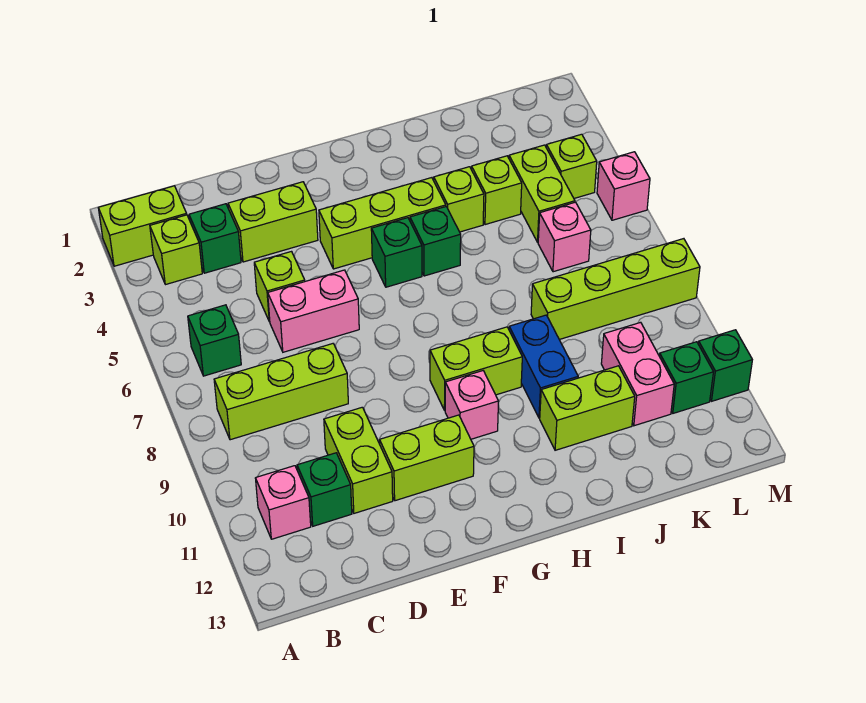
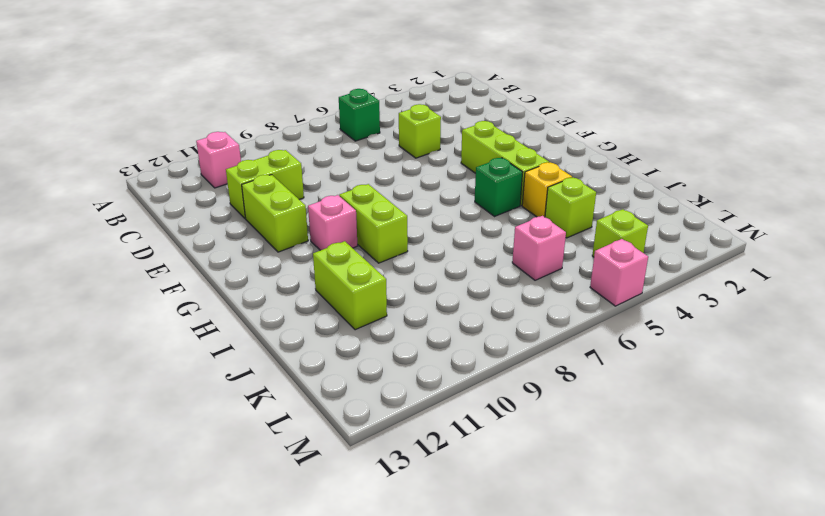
yellow 1x1 brick [522,162,572,217] -> lime 1x1 brick [434,167,484,232]
none -> lime 1x2 brick [99,186,187,266]
none -> lime 1x1 brick [150,215,202,285]
none -> lime 1x3 brick [214,344,348,440]

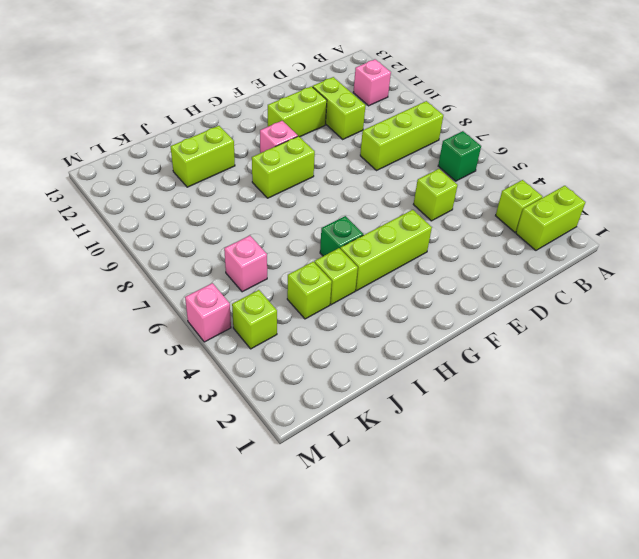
none -> green 1x1 brick [189,204,241,273]
none -> green 1x1 brick [297,453,352,526]
none -> lime 1x2 brick [228,182,318,262]

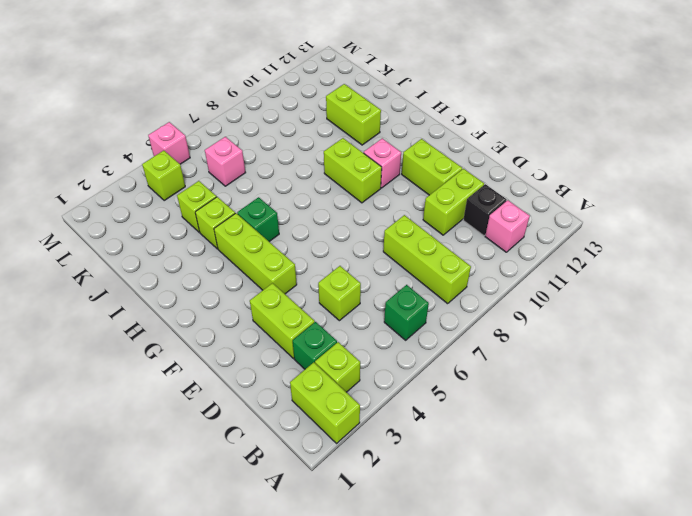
black 1x1 brick [463,184,507,236] -> green 1x1 brick [297,453,352,526]
none -> pink 1x2 brick [268,270,359,352]
none -> green 1x1 brick [371,218,422,287]
none -> blue 1x2 brick [509,315,578,418]

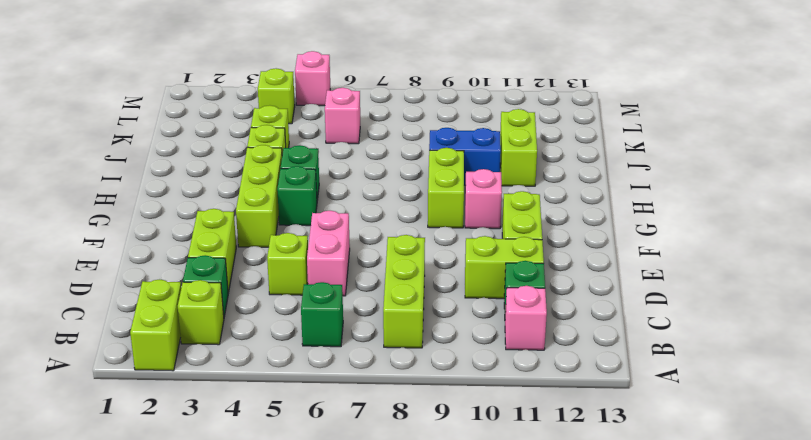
none -> lime 1x4 brick [531,239,700,340]
none -> lime 1x2 brick [509,145,575,242]
none -> pink 1x2 brick [601,322,674,426]

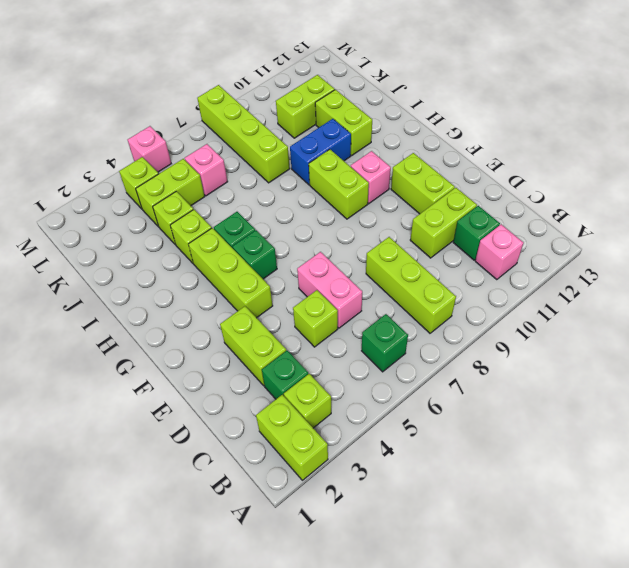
lime 1x2 brick [276,75,335,138] -> pink 1x2 brick [601,322,674,426]
none -> green 1x1 brick [659,342,713,413]
none -> green 1x1 brick [698,330,752,401]

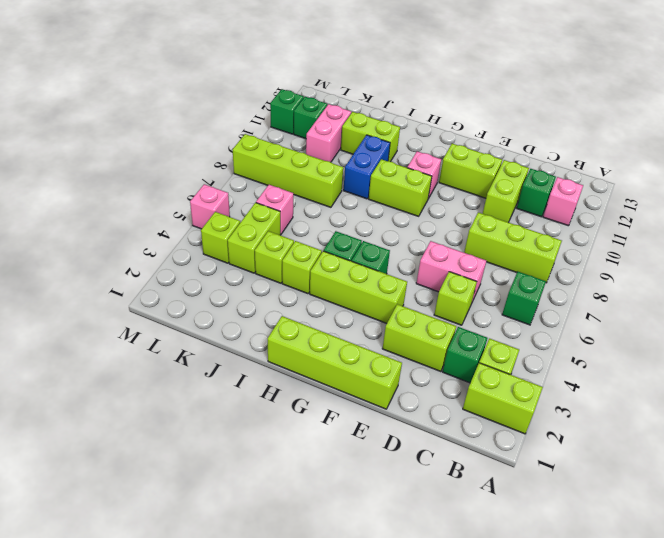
lime 1x4 brick [268,316,402,409] -> none

